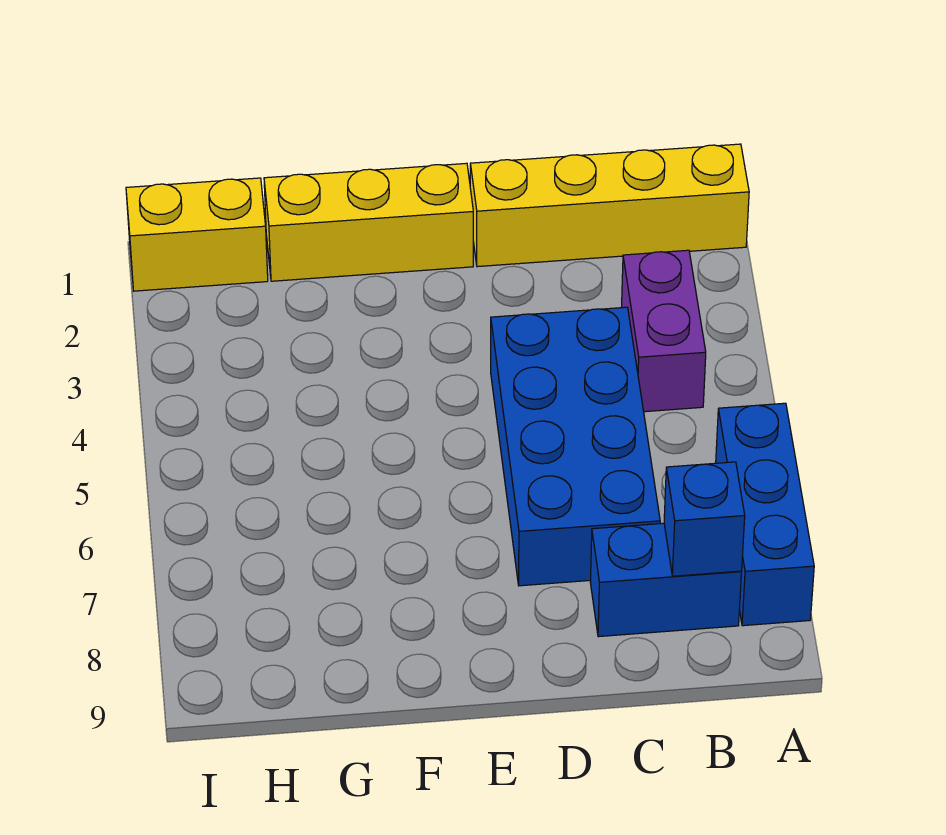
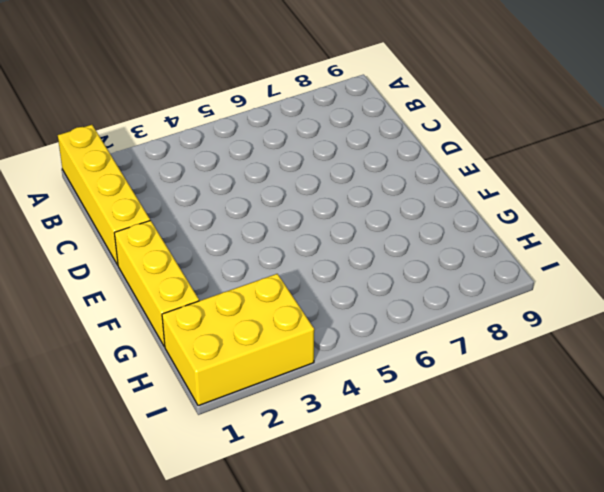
yellow 2x3 brick [162,274,314,406] -> yellow 1x2 brick [126,178,268,291]
none -> blue 1x3 brick [716,403,814,626]
none -> purple 1x2 brick [622,250,706,412]

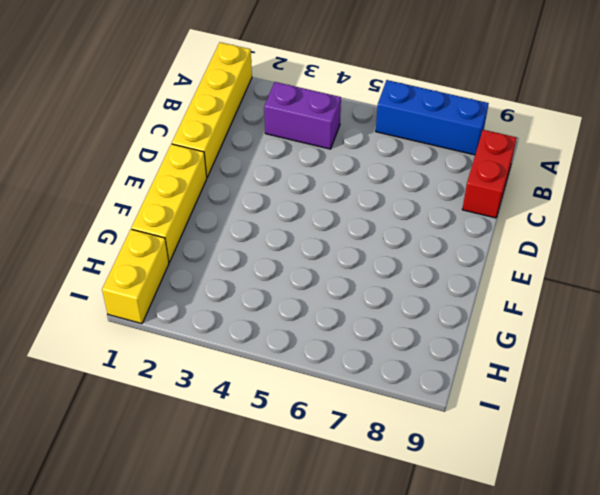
red 1x2 brick [462,130,517,218] -> none
none -> blue 1x2 brick [590,523,742,637]
none -> blue 2x4 brick [491,307,660,586]

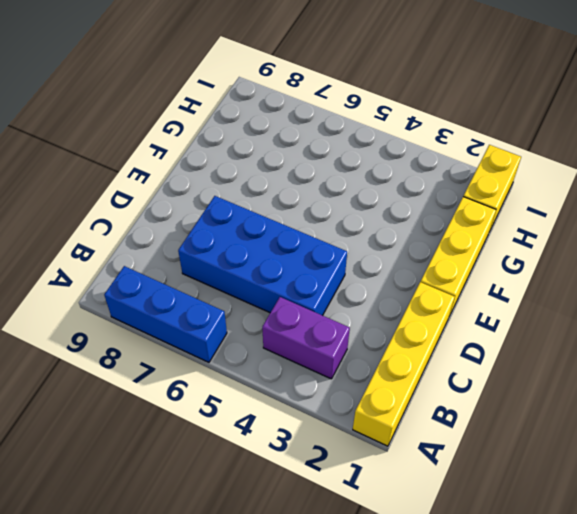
none -> blue 1x2 brick [590,523,742,637]
none -> blue 1x1 brick [664,462,745,576]

